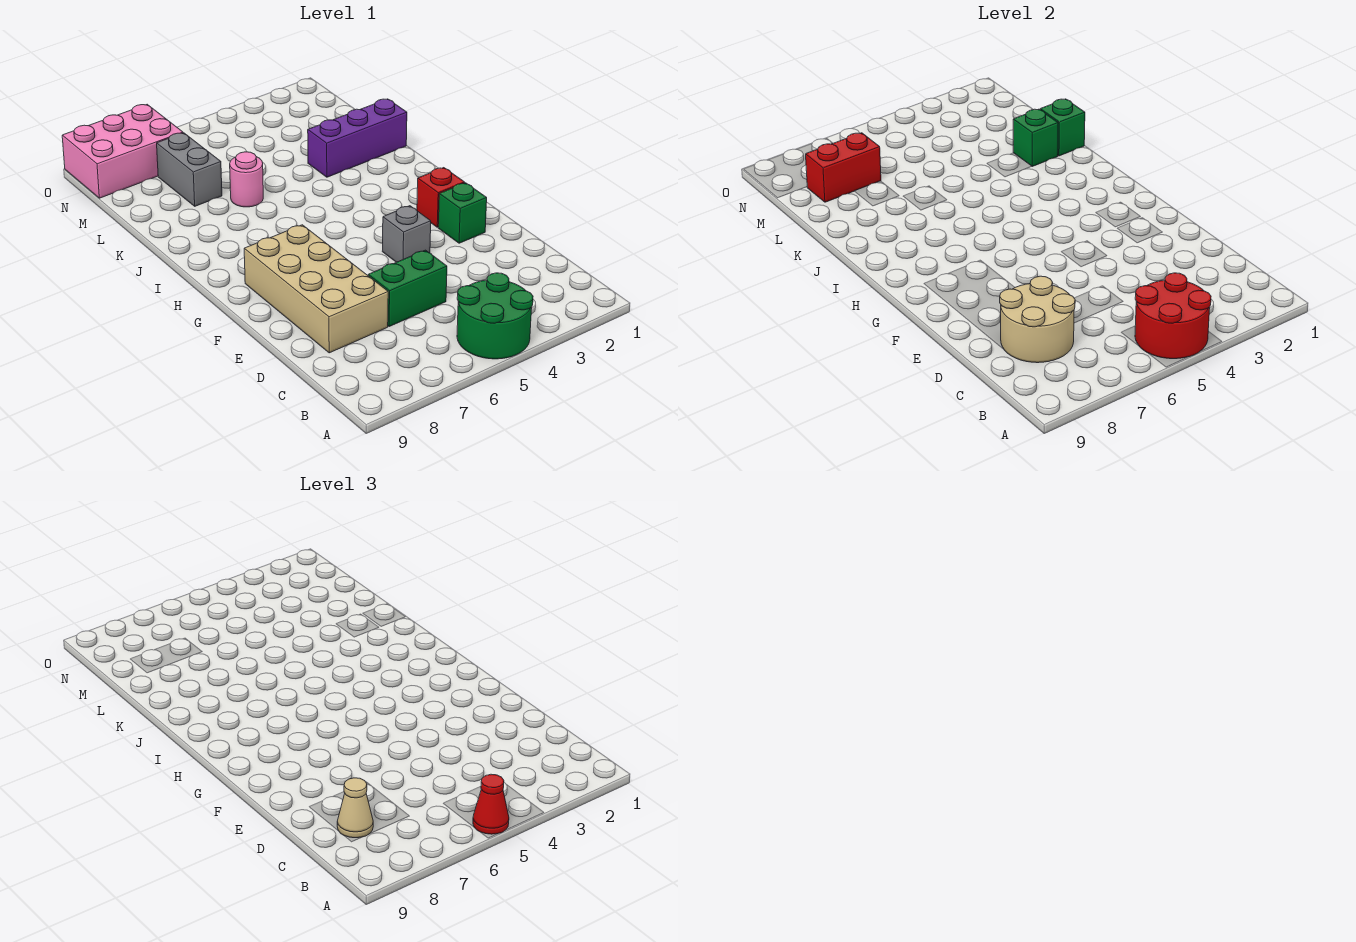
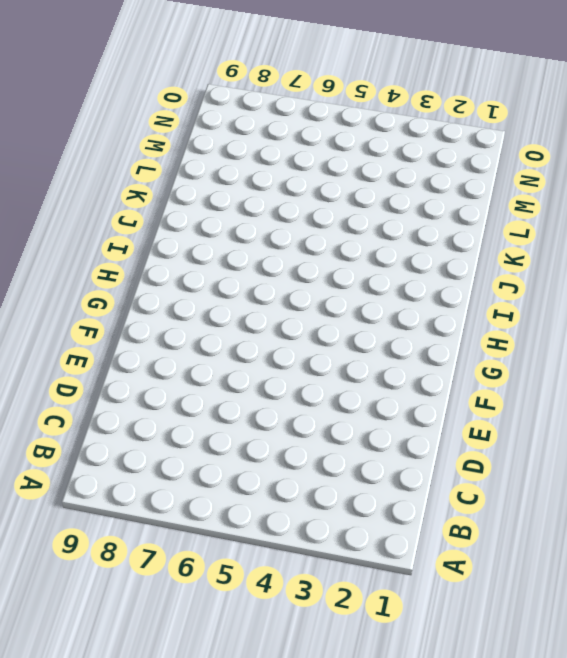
none -> green 2x2 round brick [457,273,533,359]
none -> green 1x2 brick [368,250,447,326]
none -> tan 2x4 brick [244,225,388,353]

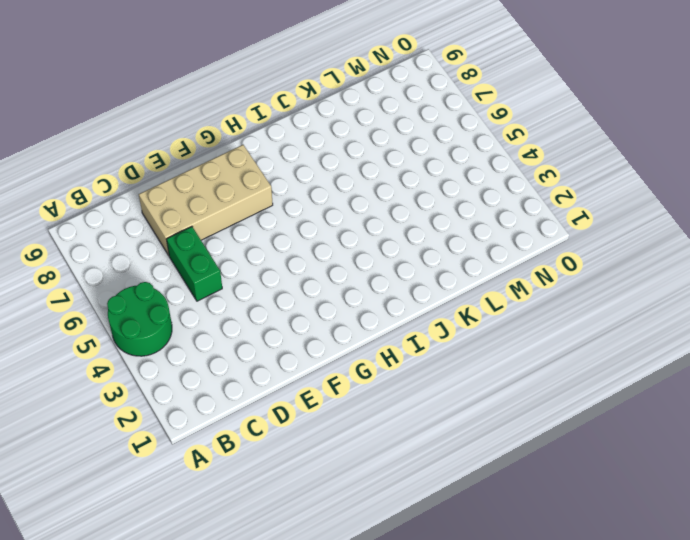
none -> green 1x1 brick [438,183,487,243]
none -> grey 1x1 brick [382,206,431,262]
none -> red 1x1 brick [417,168,465,227]

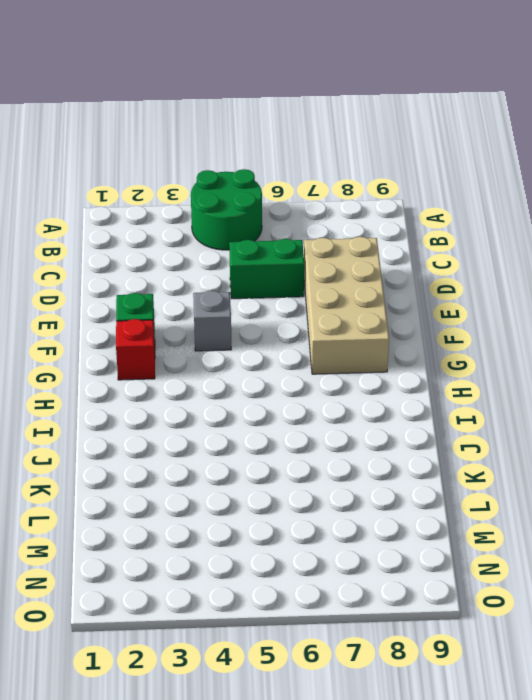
none -> purple 1x3 brick [308,99,407,177]
none -> pink 1x1 round brick [230,152,263,207]
none -> grey 1x2 brick [157,133,222,206]

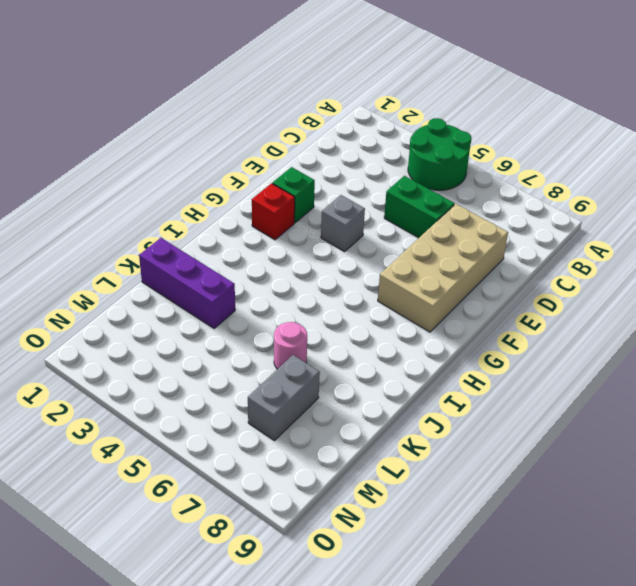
none -> pink 2x3 brick [62,104,183,198]
none -> red 2x2 round brick [1135,273,1211,359]
none -> tan 2x2 round brick [1000,276,1075,363]

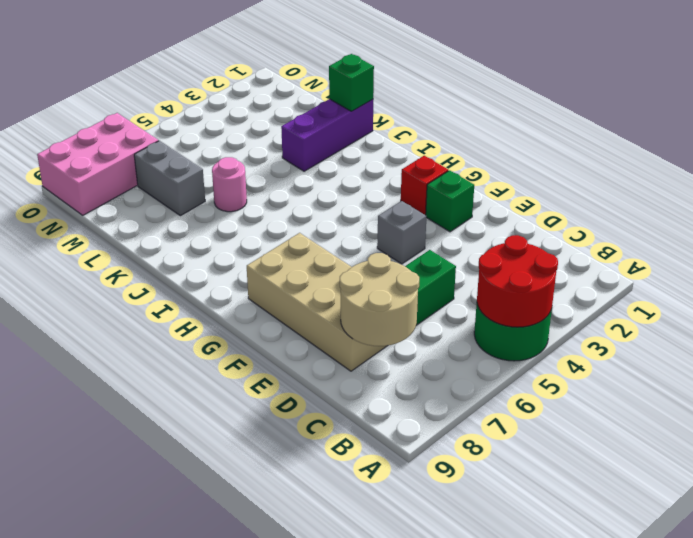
none -> green 1x1 brick [1013,109,1058,167]
none -> red 1x2 brick [806,133,881,202]
none -> red 1x1 cone [473,774,509,834]

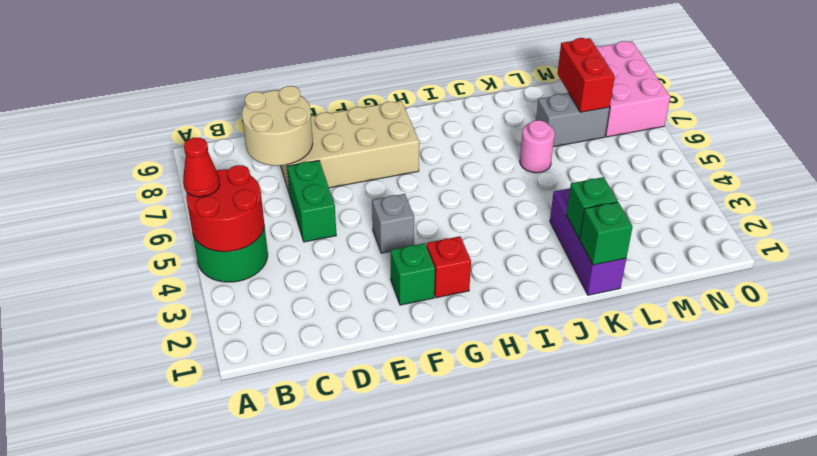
none -> tan 1x1 cone [337,778,373,838]

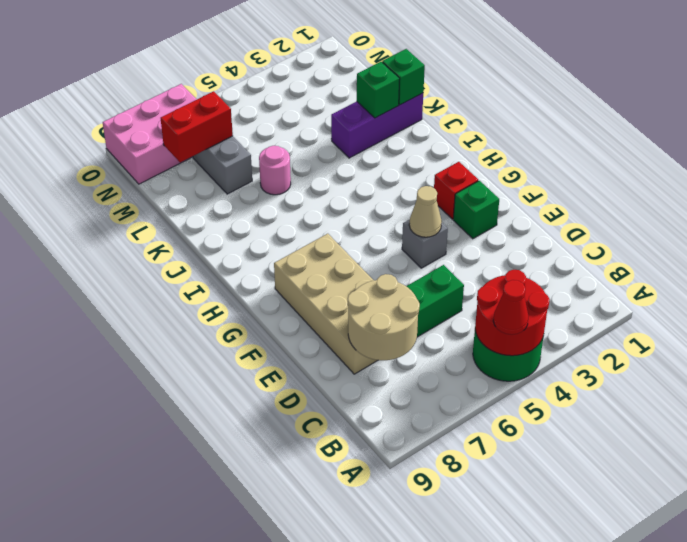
tan 1x1 cone [409,186,442,237] -> tan 1x1 cone moved to [337,778,373,838]

